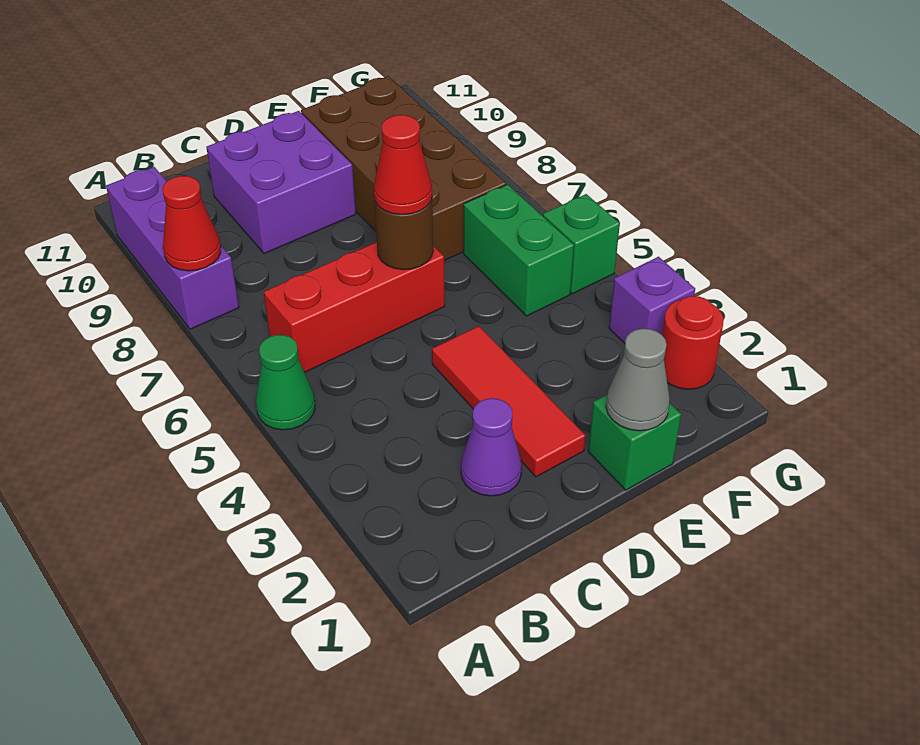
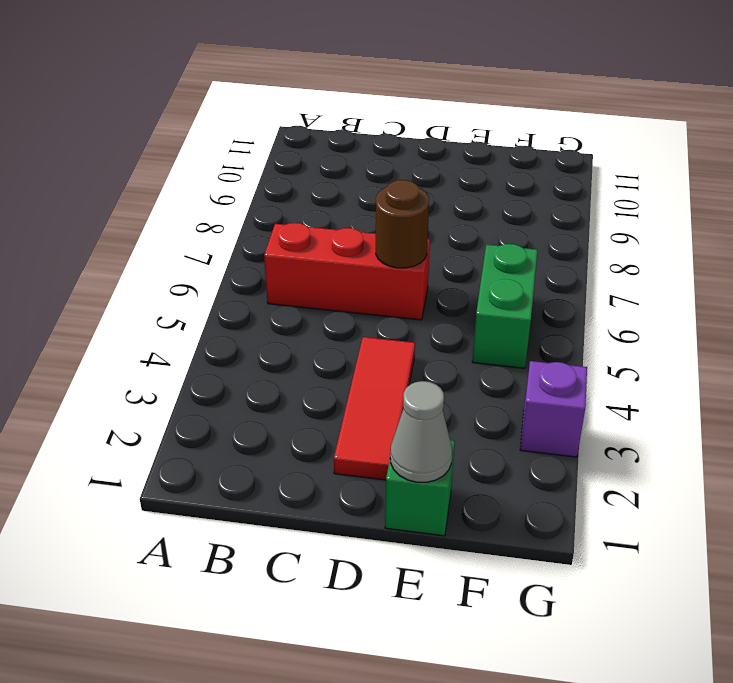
none -> green 1x1 cone [256,335,315,430]
none -> purple 1x3 brick [106,167,239,329]
none -> purple 1x1 cone [461,398,522,496]

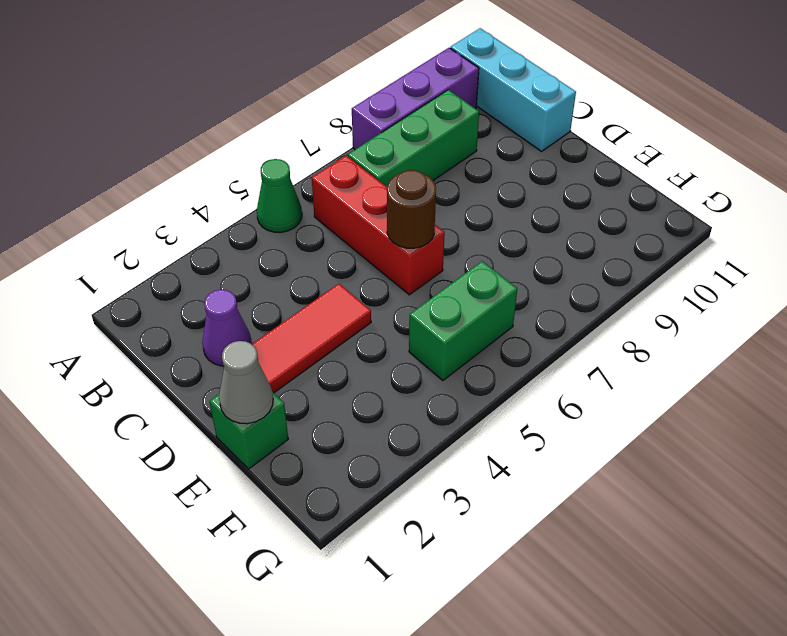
cyan 1x3 brick [450,28,576,151] -> none
green 1x3 brick [348,90,479,187] -> none
none -> purple 2x2 brick [206,111,356,254]
none -> brown 2x4 brick [301,76,506,261]
none -> red 1x1 round brick [662,296,724,389]

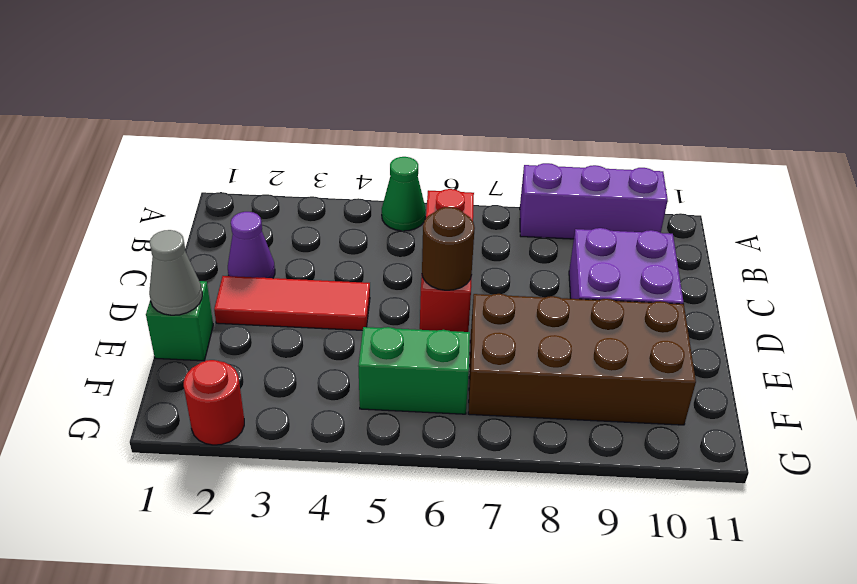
none -> purple 1x1 brick [609,257,695,343]
none -> green 1x1 brick [543,194,620,294]
none -> red 1x1 cone [163,176,221,271]

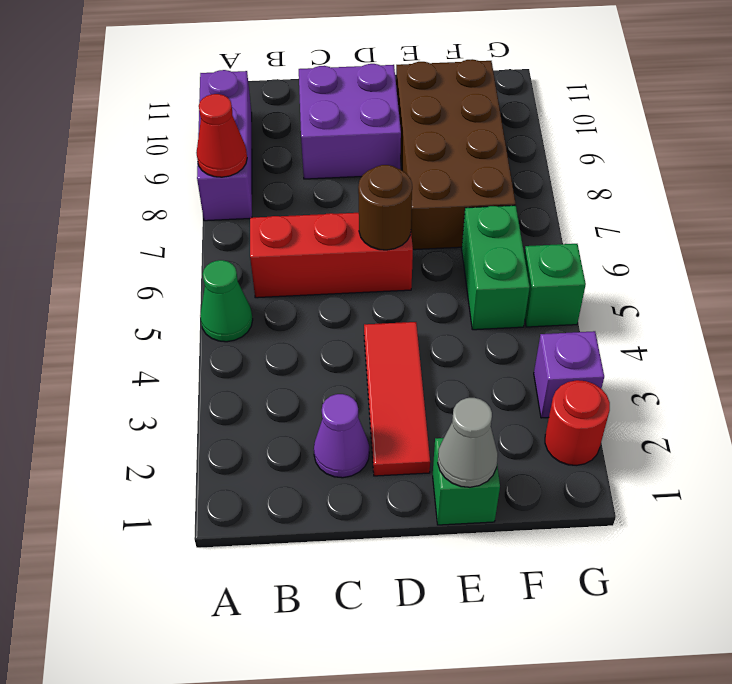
none -> red 1x1 cone [374,115,432,215]

